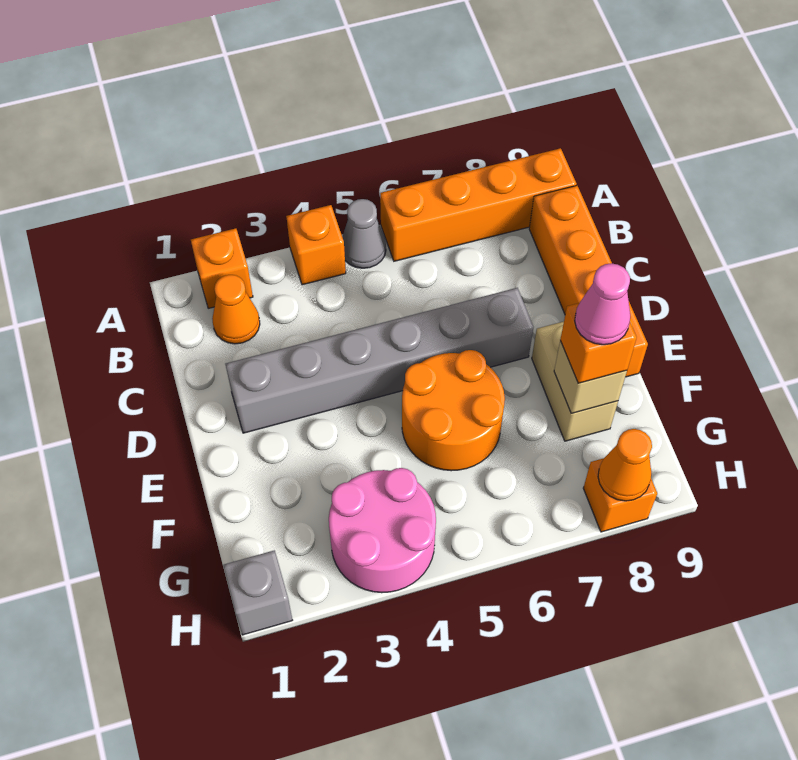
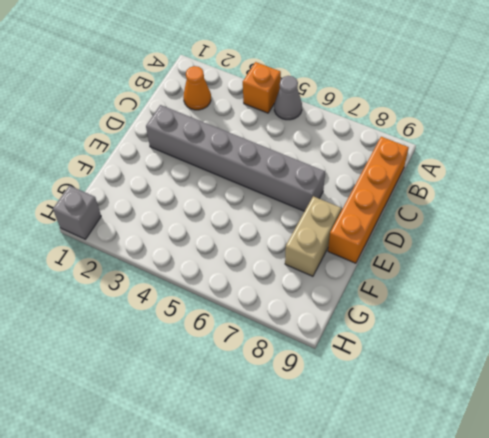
none -> orange 1x1 brick [191,228,253,308]
none -> orange 1x4 brick [380,148,576,261]
none -> orange 2x2 round brick [402,350,505,471]

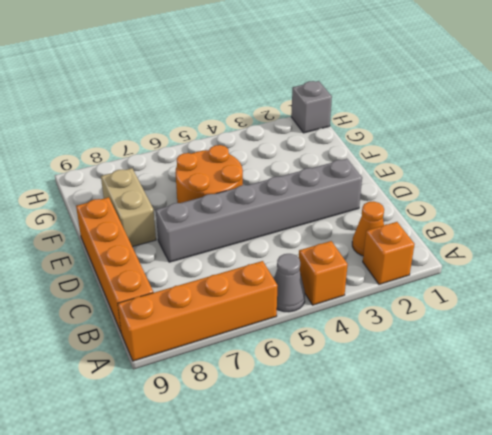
none -> pink 2x2 round brick [329,468,436,593]
none -> orange 1x1 brick [583,458,657,532]
none -> tan 1x1 brick [554,341,627,413]

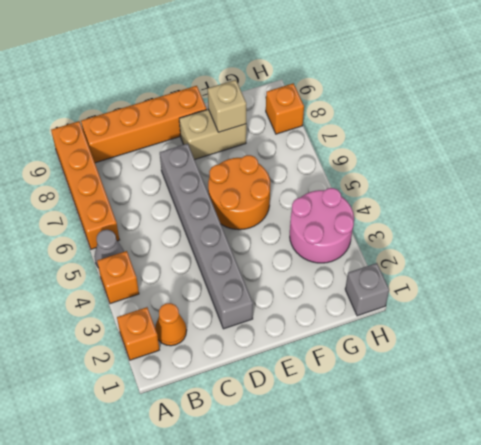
none -> orange 1x1 cone [598,429,652,501]
none -> orange 1x1 brick [560,303,637,383]
none -> pink 1x1 cone [575,263,630,345]

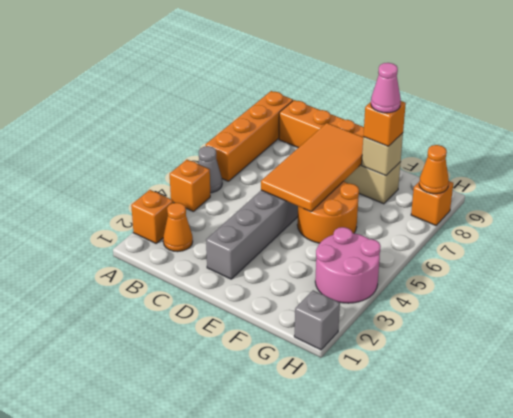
orange 2x4 tile [261,123,363,212] -> none

